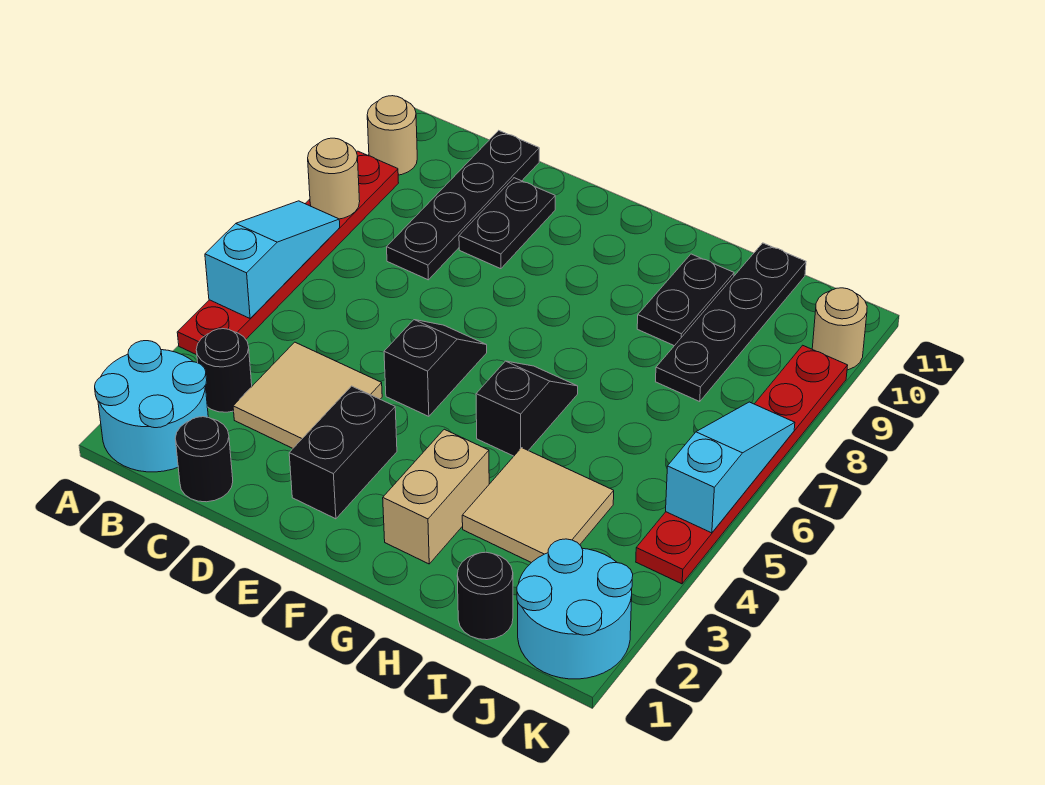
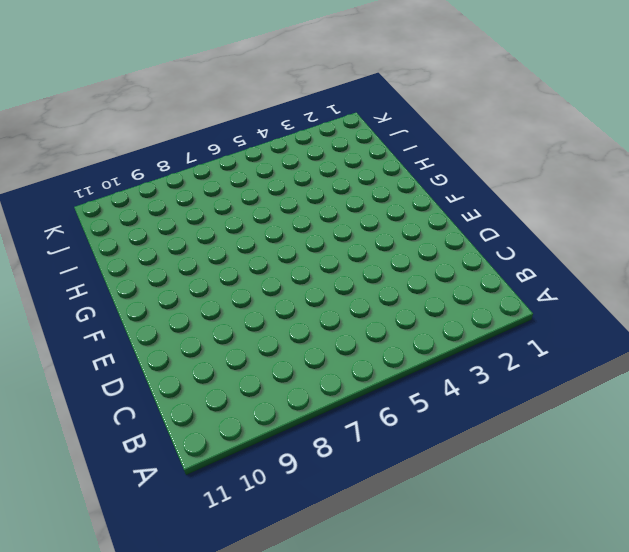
none -> cyan 2x2 round brick [95,341,208,472]
none -> red 1x6 plate [177,151,398,355]
none -> tan 1x1 round brick [367,96,417,175]

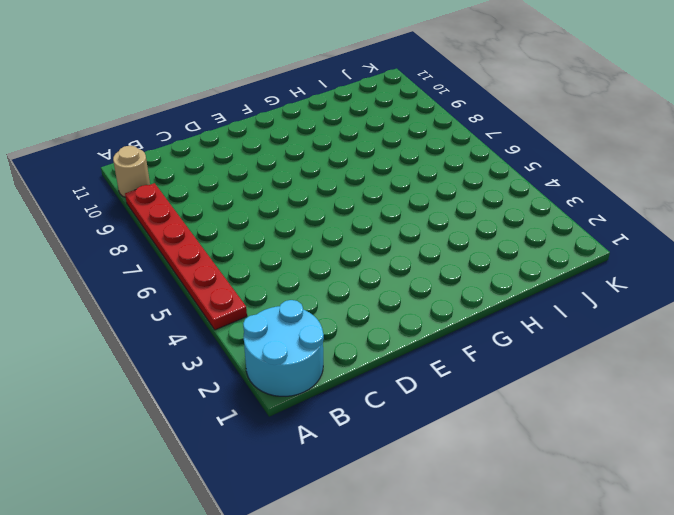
none -> black 1x1 round brick [196,329,252,412]
none -> black 1x1 round brick [175,417,233,502]
none -> tan 2x2 tile [233,342,382,448]

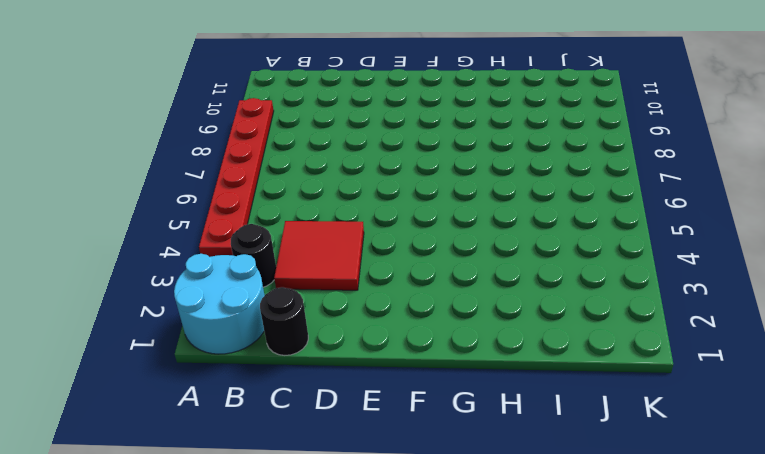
red 2x2 tile [274,221,364,290] -> tan 2x2 tile [233,342,382,448]
none -> tan 1x1 round brick [367,96,417,175]
none -> black 1x4 plate [387,131,539,280]
none -> black 1x2 plate [459,178,555,269]

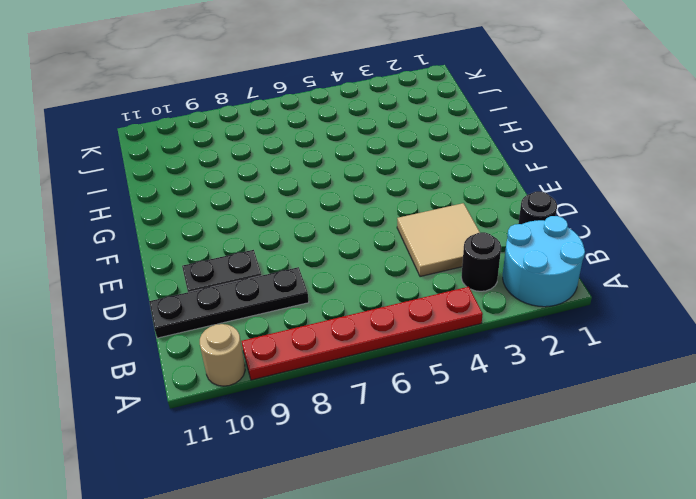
none -> black 1x2 brick [289,386,397,519]
none -> black 1x2 slope [384,320,487,416]
none -> tan 1x2 brick [383,429,489,564]

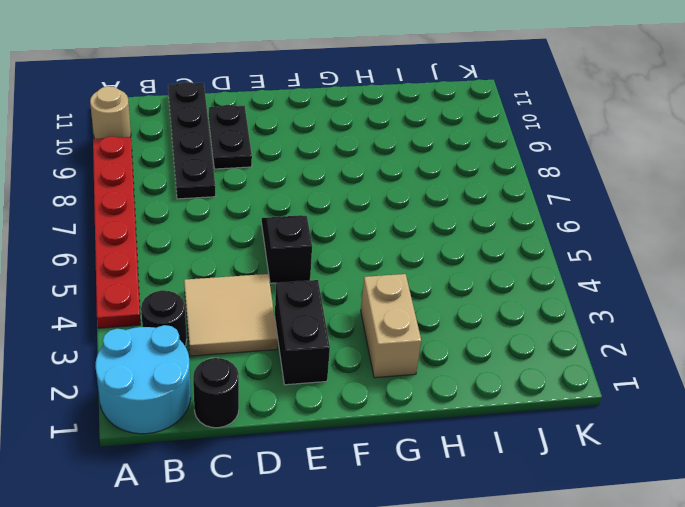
none -> black 1x2 slope [476,361,578,456]
none -> tan 2x2 tile [462,448,614,563]
none -> black 1x2 plate [637,254,734,346]

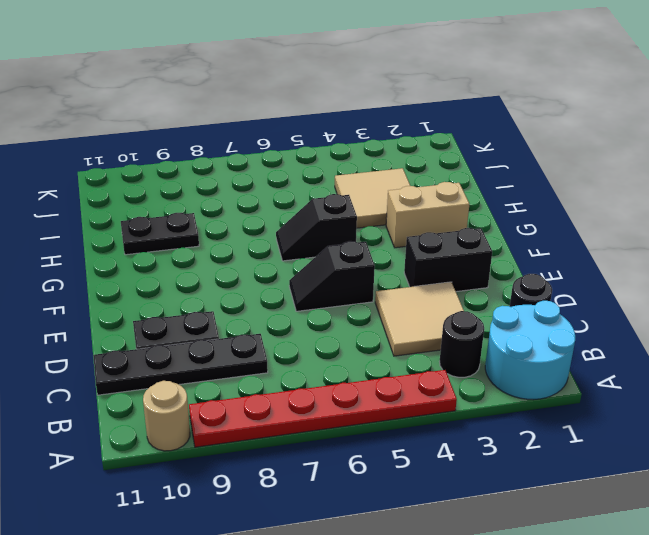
none -> black 1x1 round brick [457,552,513,640]
none -> black 1x4 plate [656,243,806,401]
none -> cyan 2x2 round brick [517,539,633,679]

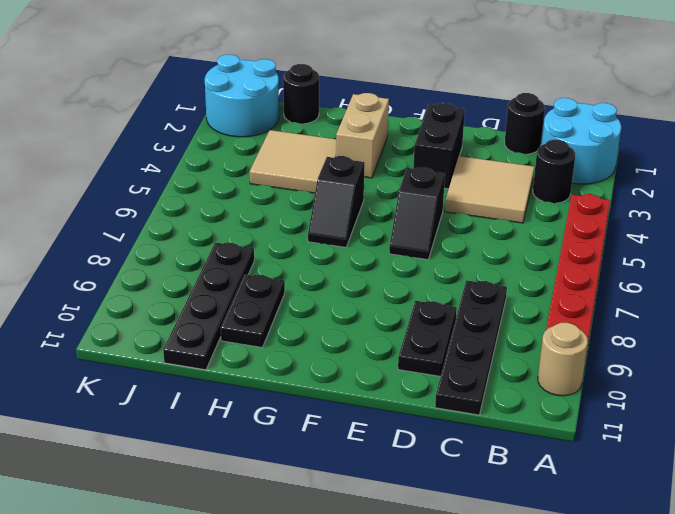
none -> red 1x6 plate [636,345,848,584]
none -> tan 1x1 round brick [812,288,867,370]
none -> cyan 1x3 slope [205,201,340,318]

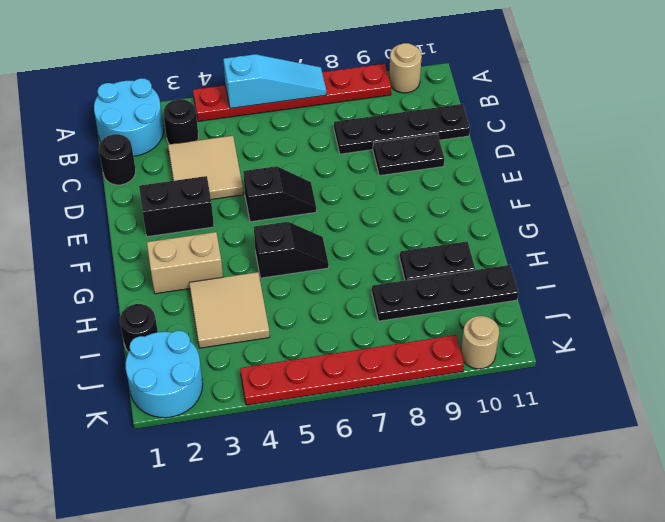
none -> tan 1x1 round brick [308,138,360,219]
none -> cyan 1x3 slope [666,402,795,533]

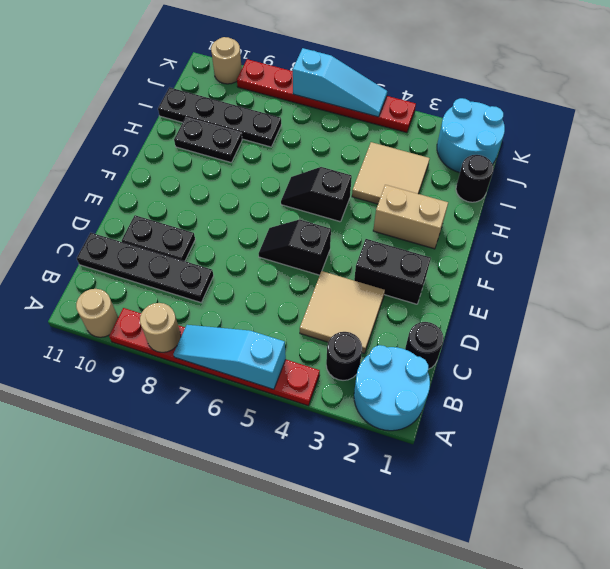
cyan 1x3 slope [293,48,387,117] -> cyan 1x3 slope turned to [666,402,795,533]

